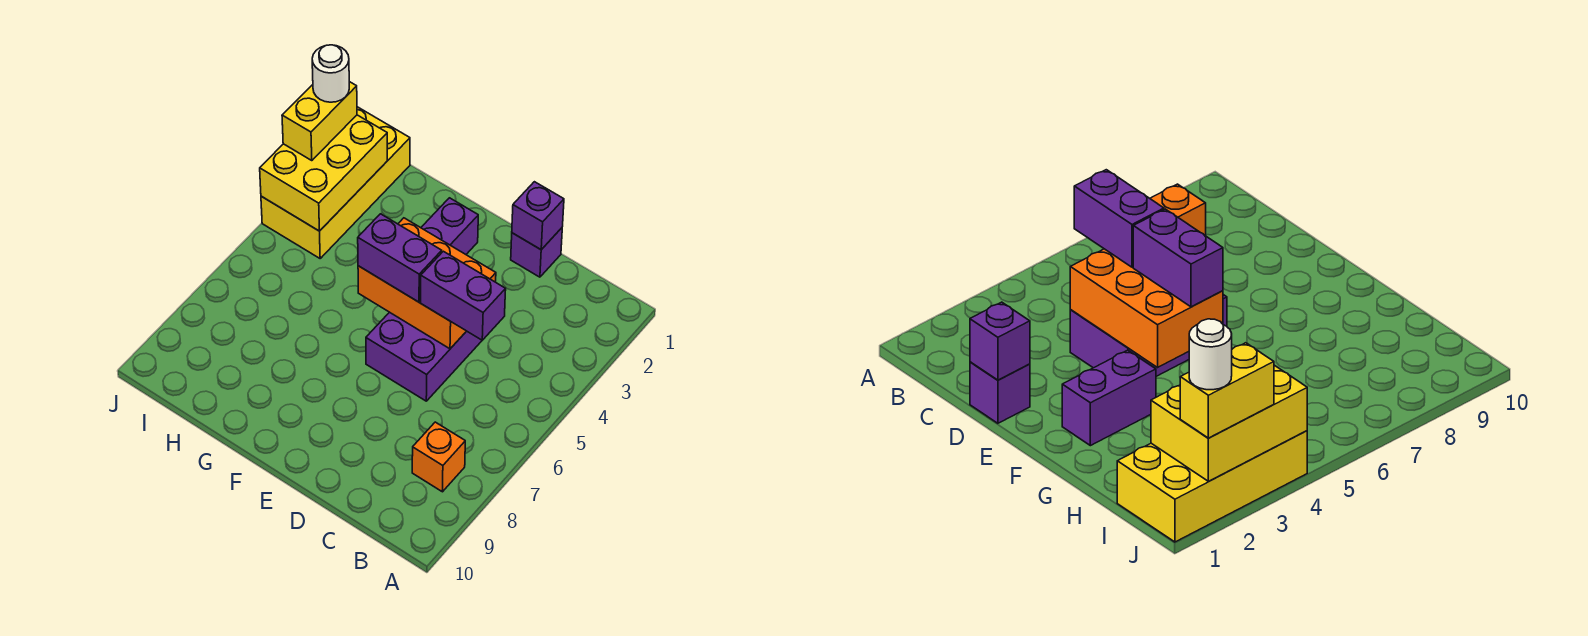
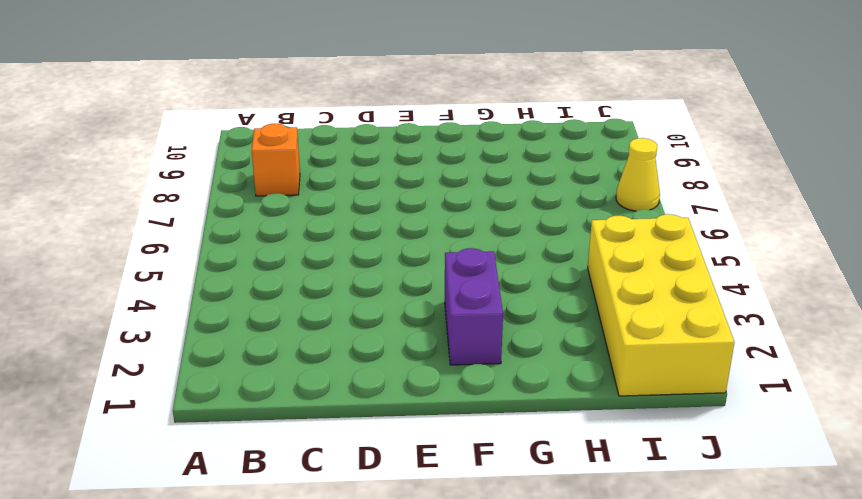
yellow 1x1 cone [616,138,660,211] -> none
none -> purple 1x1 brick [511,228,562,277]
none -> purple 2x3 brick [366,312,482,401]
none -> purple 1x1 brick [512,182,564,250]

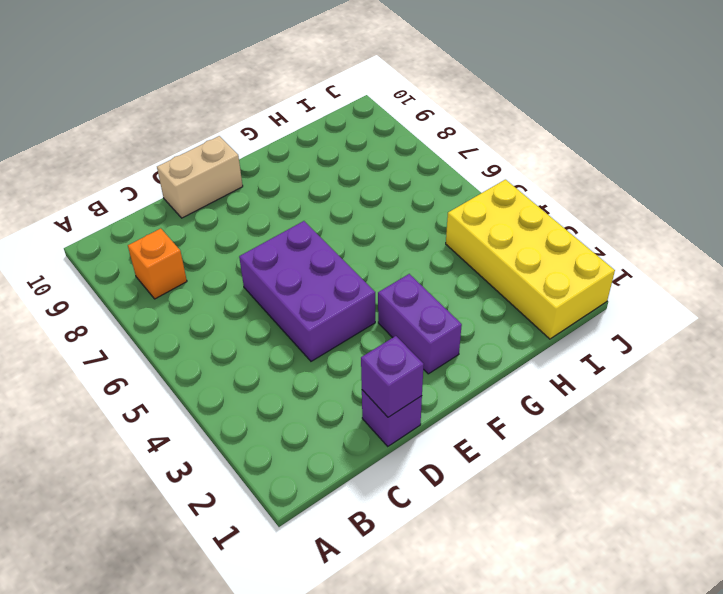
tan 1x2 brick [157,136,243,218] -> none
none -> orange 2x3 brick [358,218,496,349]
none -> yellow 2x3 brick [260,115,387,231]
none -> purple 1x2 brick [421,251,506,340]

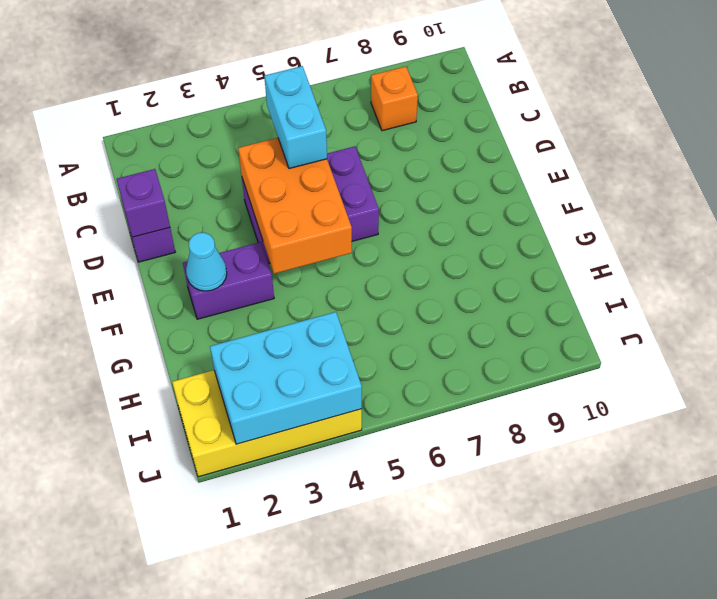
cyan 1x2 brick [264,66,327,169] -> purple 1x2 brick [421,251,506,340]
cyan 1x1 cone [186,233,227,291] -> none
cyan 2x3 brick [210,312,362,444] -> yellow 2x3 brick [260,115,387,231]
none -> purple 1x2 brick [358,214,442,302]
none -> yellow 1x2 brick [282,82,357,161]
none -> white 1x1 round brick [312,45,349,102]

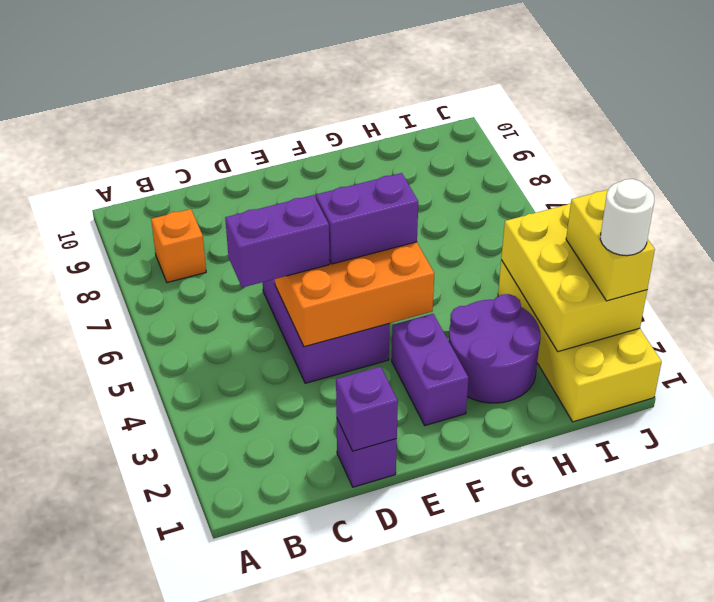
purple 2x2 round brick [449,294,540,403] -> none

